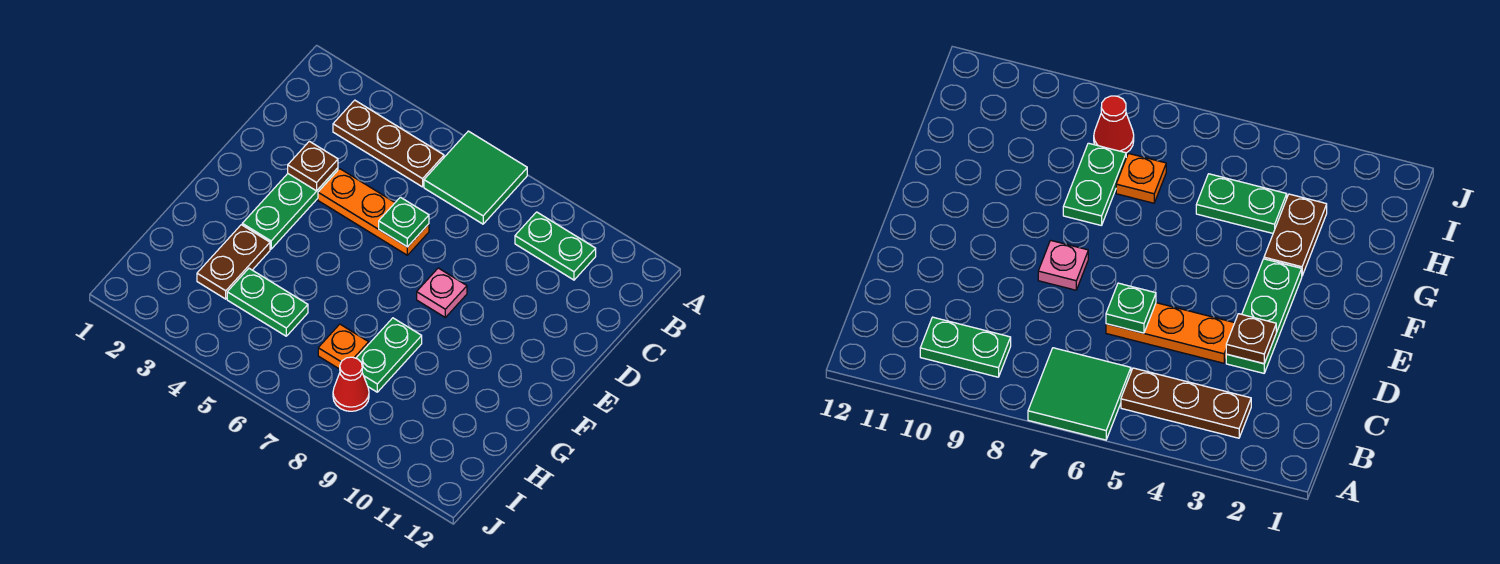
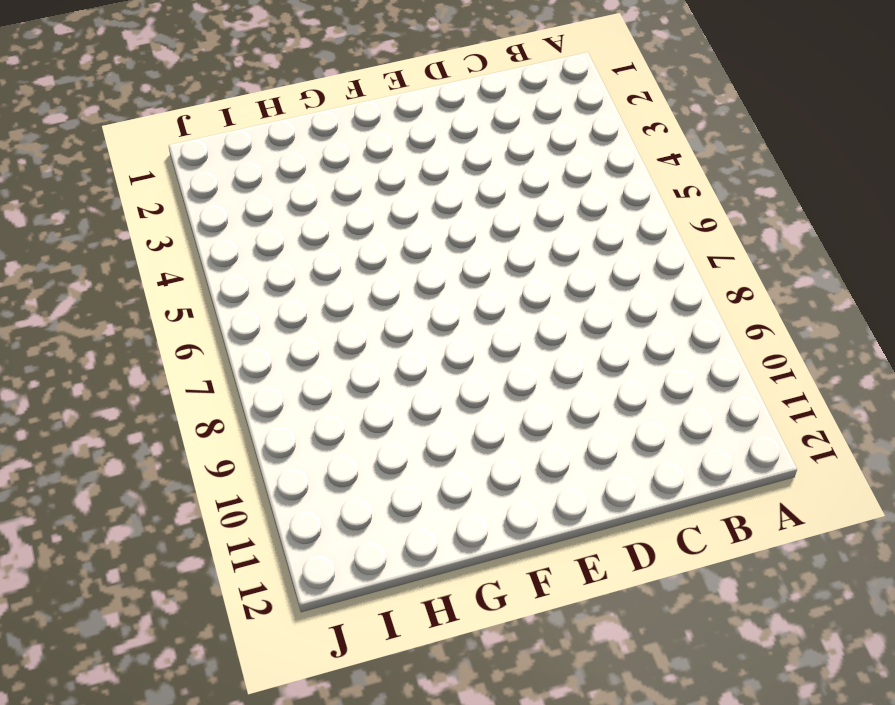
none -> green 2x2 tile [424,131,527,224]
none -> brown 1x3 plate [333,100,444,187]
none -> green 1x2 plate [515,212,596,280]

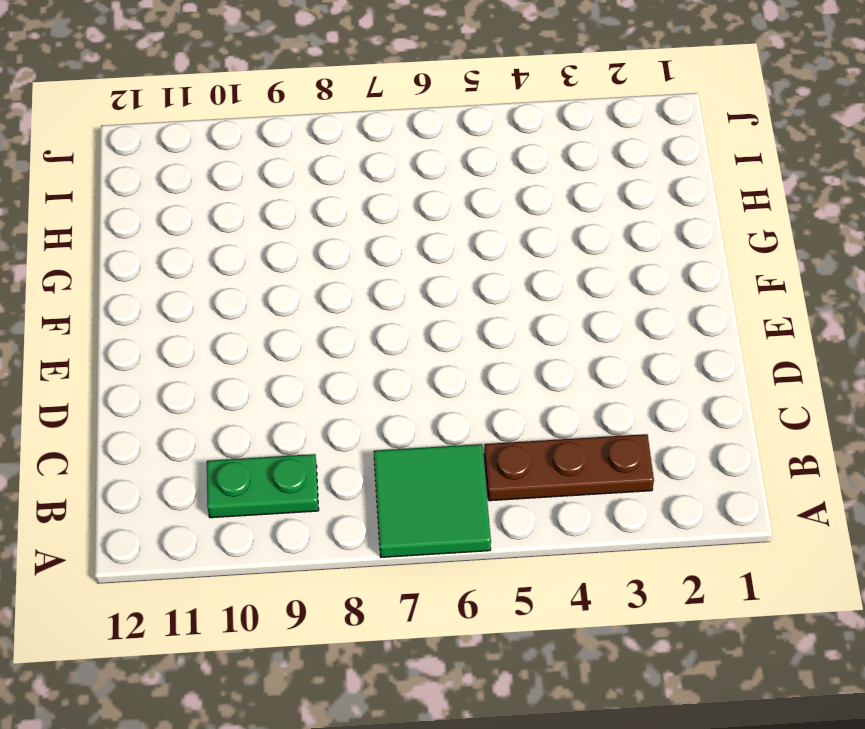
none -> green 1x3 plate [242,168,338,249]
none -> orange 1x3 plate [318,169,429,255]
none -> pink 1x1 plate [417,268,467,317]

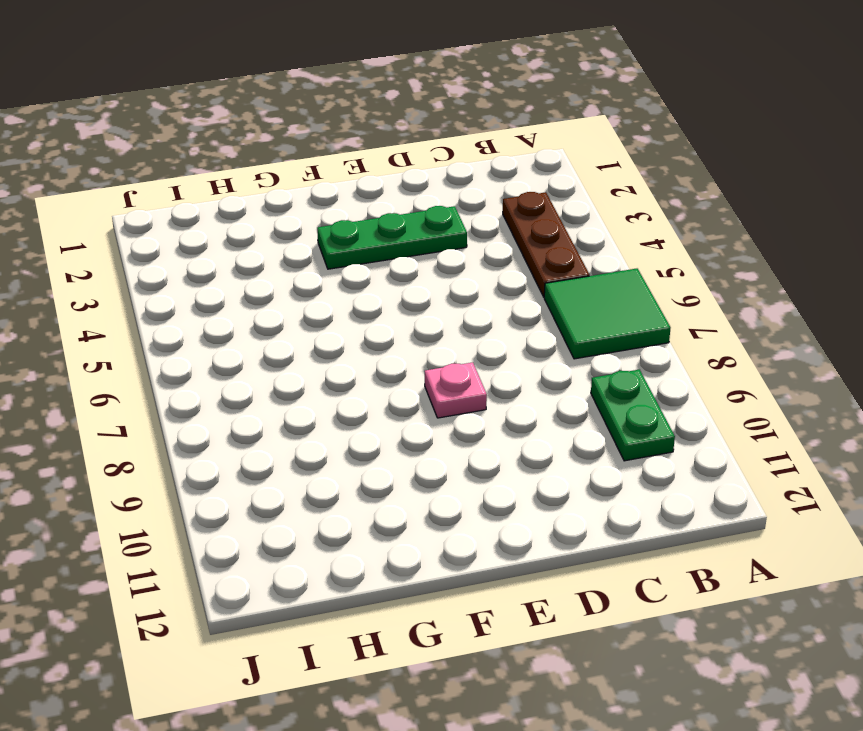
none -> orange 1x3 plate [318,169,429,255]
none -> brown 1x2 plate [197,225,270,299]
none -> green 1x2 plate [356,318,422,392]

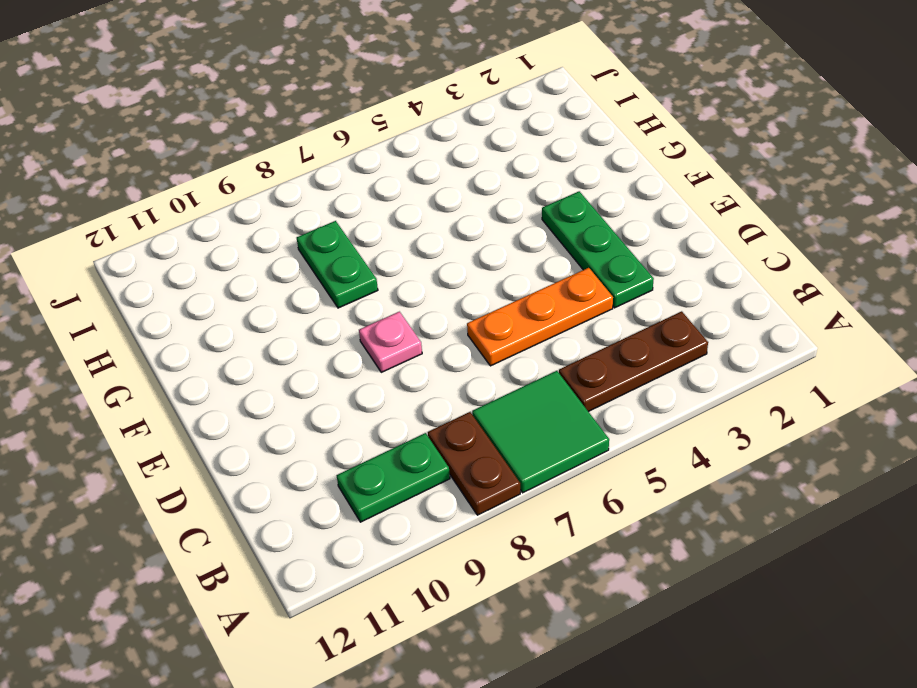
brown 1x2 plate [428,412,520,515] -> brown 1x2 plate moved to [197,225,270,299]
none -> green 1x2 plate [227,268,308,336]
none -> orange 1x1 plate [318,324,369,369]
none -> red 1x1 cone [333,357,369,411]

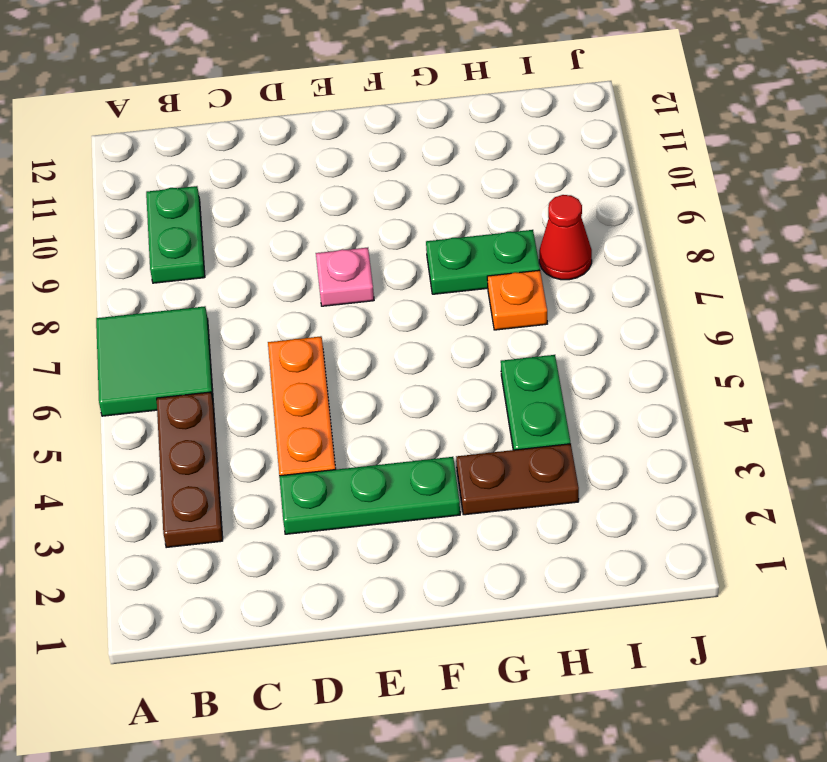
none -> brown 1x1 plate [288,141,338,191]
none -> green 1x1 plate [379,197,429,247]

